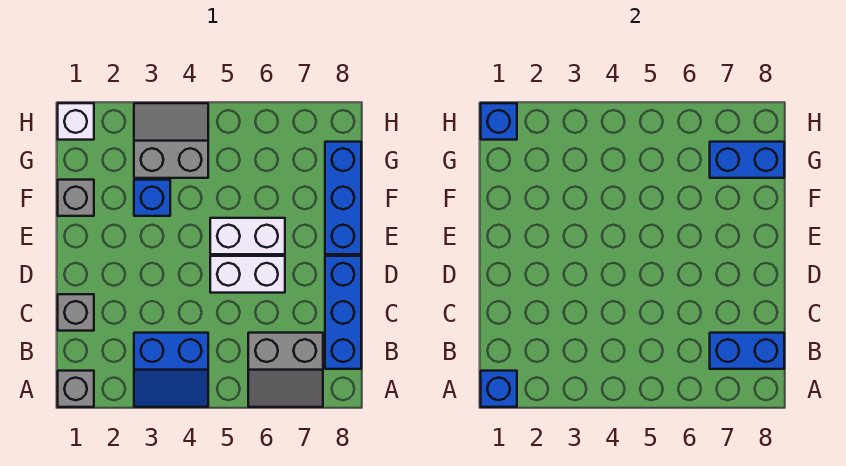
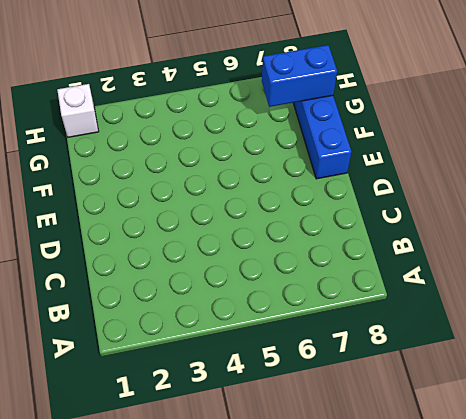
none -> grey 1x1 brick [58,371,94,407]
none -> blue 2x2 slope [134,333,208,407]
none -> grey 2x2 slope [248,333,323,407]

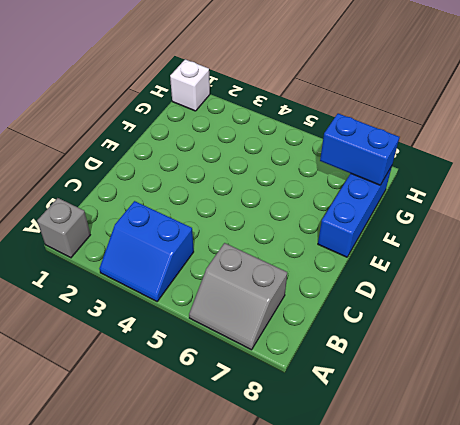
none -> blue 1x3 brick [325,256,361,369]
none -> grey 1x1 brick [58,294,94,331]
none -> white 1x2 brick [210,256,285,293]

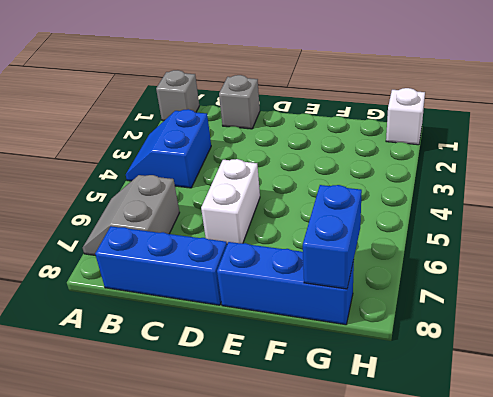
none -> white 1x2 brick [210,218,285,254]
none -> grey 1x1 brick [58,180,94,216]
none -> blue 1x1 brick [134,180,170,216]

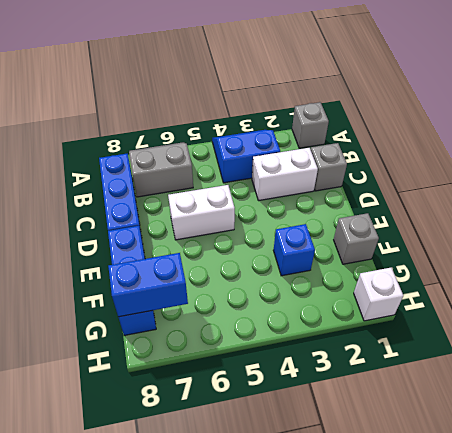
white 1x2 brick [252,148,318,201] -> white 1x2 brick moved to [210,218,285,254]
none -> grey 2x2 slope [134,103,208,178]
none -> blue 1x1 brick [481,371,517,407]
none -> blue 1x2 brick [710,333,784,369]

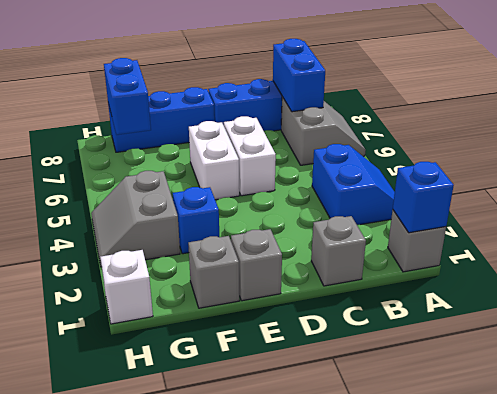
grey 1x1 brick [231,229,282,301] -> none
none -> blue 1x1 brick [481,103,517,140]

